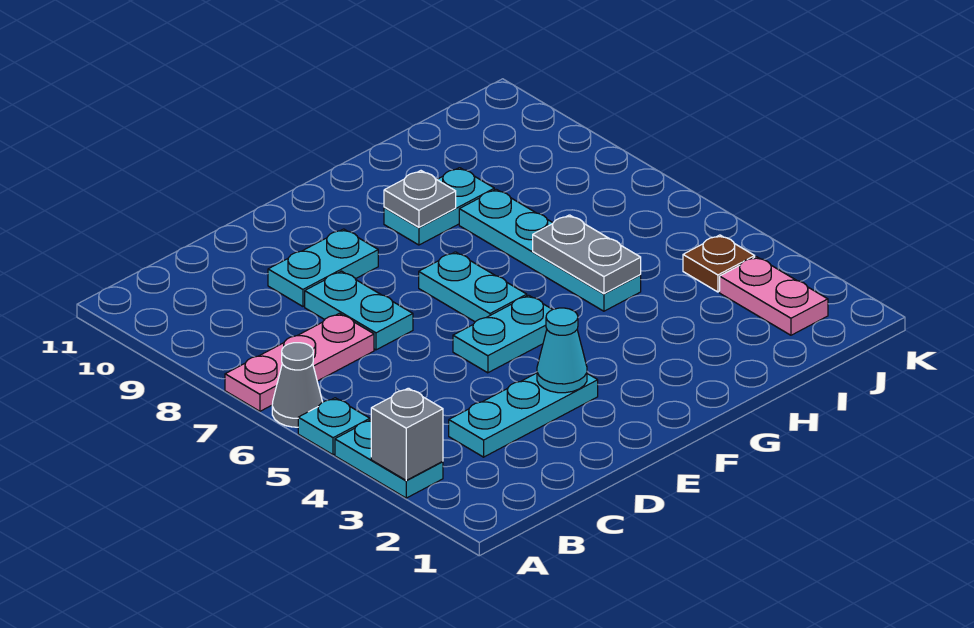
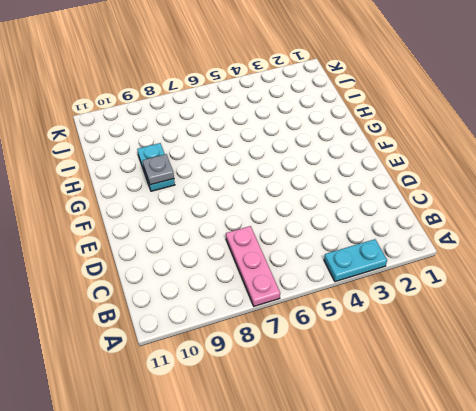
none -> cyan 1x1 plate [298,398,370,455]
none -> grey 1x1 cone [272,343,322,427]
none -> cyan 1x3 plate [449,373,598,457]

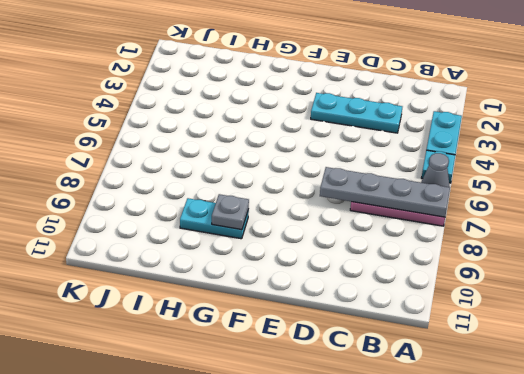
grey 1x4 plate [320,167,450,217] -> none
none -> cyan 1x2 plate [305,271,413,350]
none -> cyan 1x2 plate [268,229,378,306]
none -> cyan 1x2 plate [453,295,552,373]

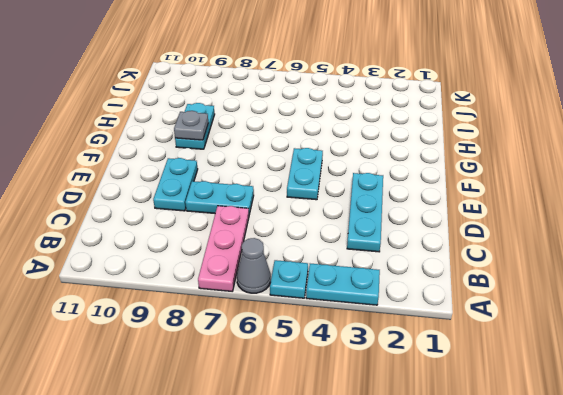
none -> cyan 1x2 plate [419,252,527,322]
none -> cyan 1x4 plate [459,189,641,311]
none -> pink 1x2 plate [720,257,828,335]

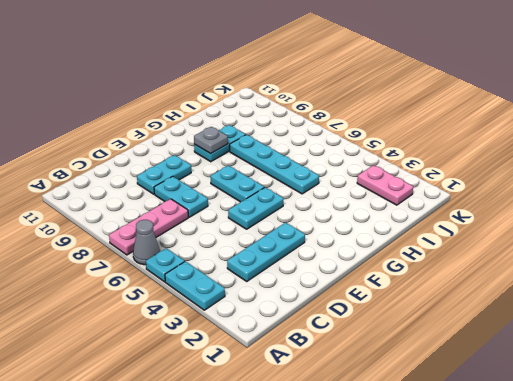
none -> brown 1x1 plate [683,235,755,292]
none -> grey 1x1 brick [371,388,443,480]
none -> cyan 1x1 cone [537,308,587,393]

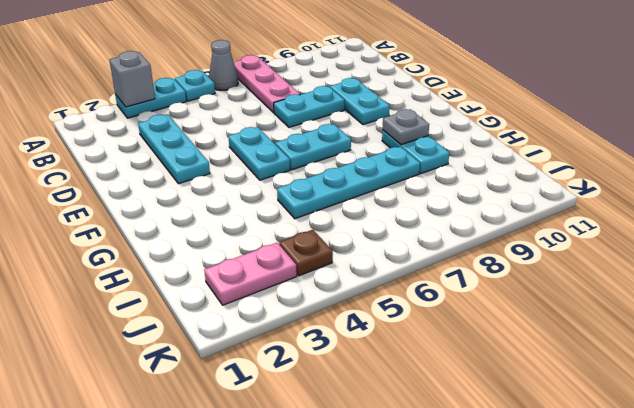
none -> cyan 1x1 cone [537,308,587,393]
none -> grey 1x2 plate [533,215,641,294]

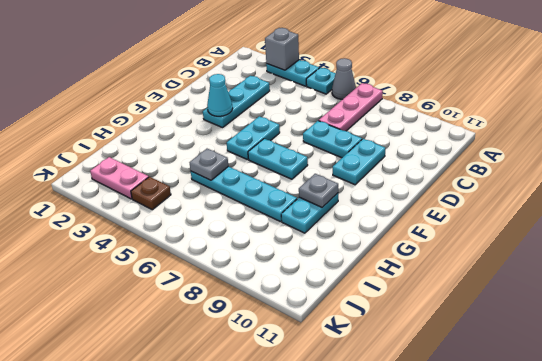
grey 1x1 plate [190,149,228,180] -> grey 1x2 plate [533,215,641,294]

